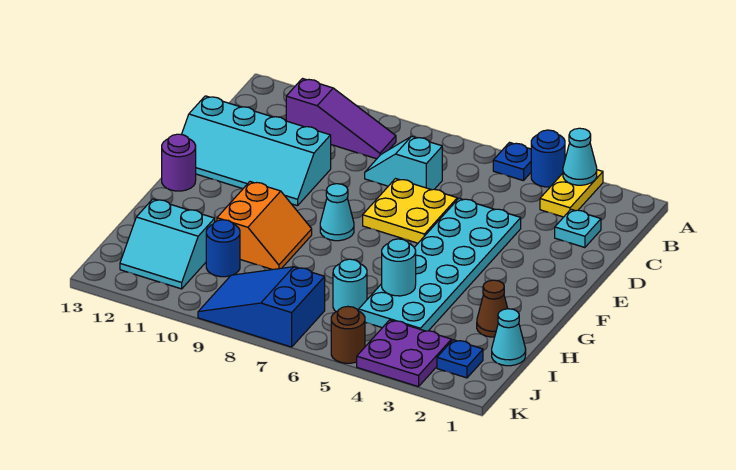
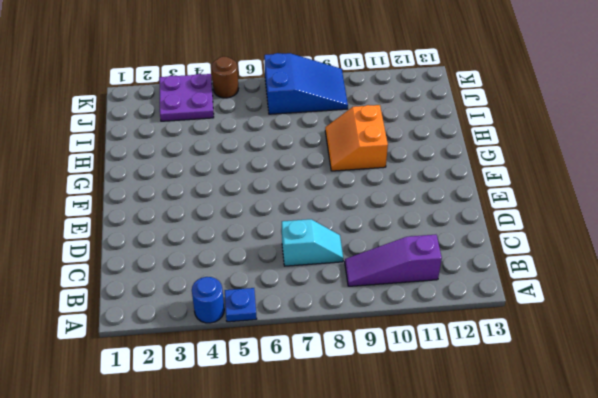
none -> yellow 1x2 plate [540,170,603,217]
none -> cyan 1x1 plate [555,209,601,248]
none -> cyan 2x6 plate [359,198,521,331]

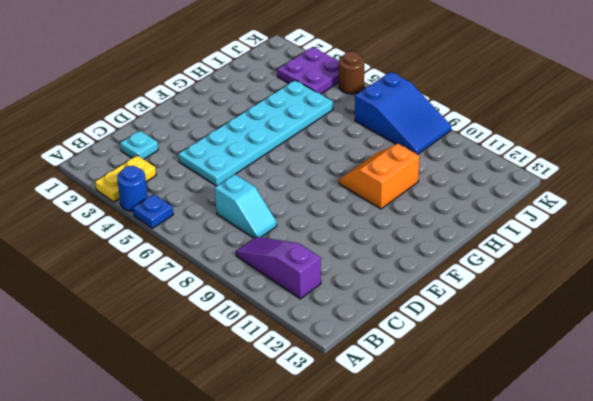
none -> yellow 2x2 plate [363,179,457,243]
none -> cyan 2x4 slope [182,96,331,206]
none -> cyan 1x1 cone [320,184,354,241]

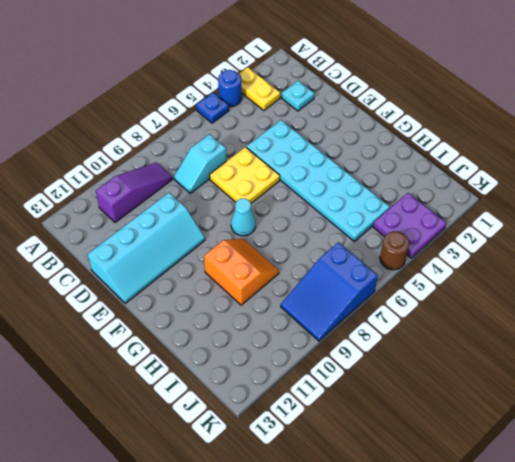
none -> purple 1x1 round brick [162,134,196,191]
none -> brown 1x1 cone [477,280,508,337]
none -> cyan 1x1 cone [492,309,526,366]

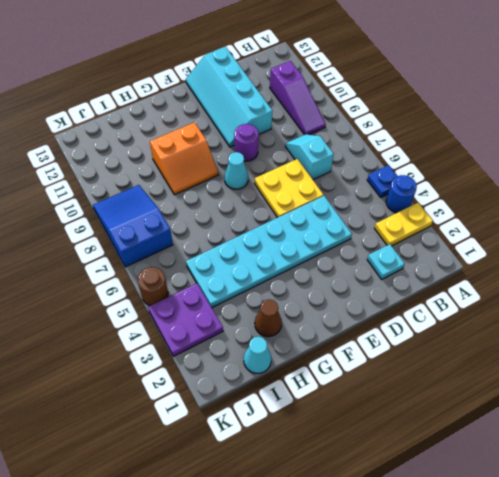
purple 1x1 round brick [234,124,259,161] -> purple 1x1 round brick moved to [162,134,196,191]
none -> cyan 1x1 round brick [333,259,367,312]
none -> blue 1x1 round brick [206,220,240,277]
none -> cyan 2x2 slope [120,199,215,289]

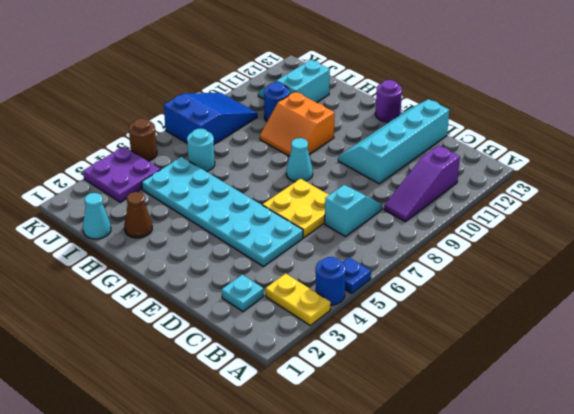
none -> blue 1x1 plate [437,340,483,378]
none -> cyan 1x1 cone [563,128,597,185]
none -> cyan 1x1 round brick [382,239,416,296]

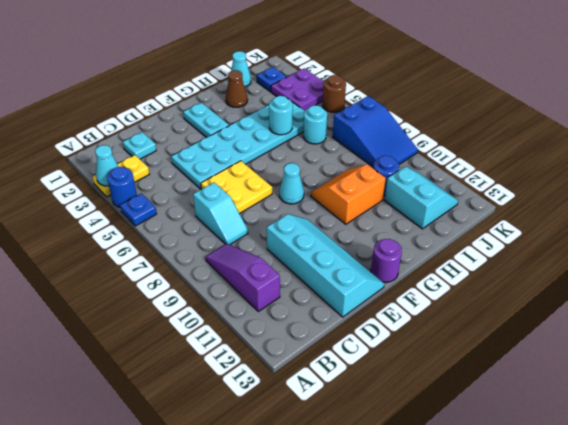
cyan 1x2 plate [183,103,229,138] -> none

